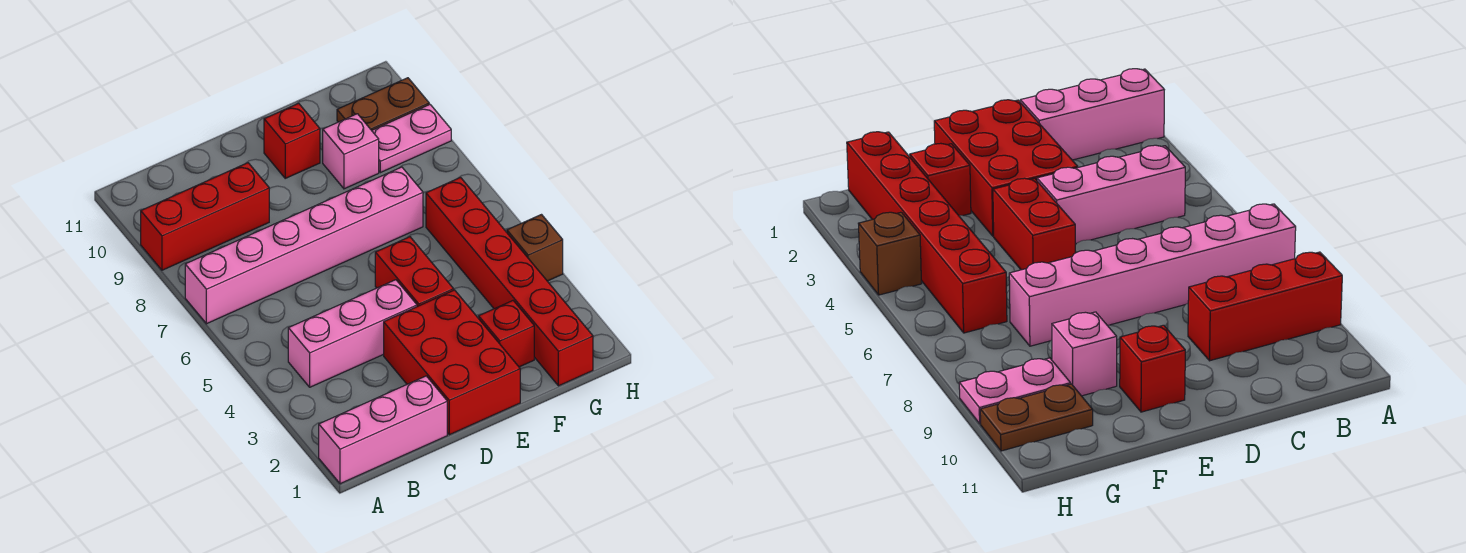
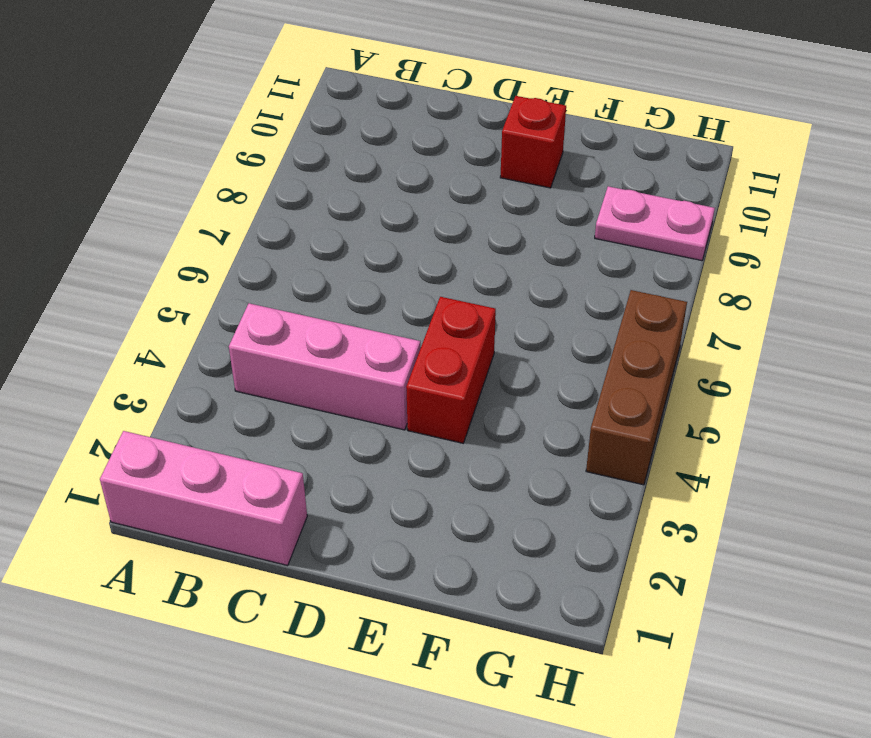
brown 1x3 brick [586,290,687,485] -> brown 1x1 brick [507,215,563,281]
none -> pink 1x6 brick [185,167,423,324]
none -> red 1x3 brick [141,163,269,270]
none -> red 2x3 brick [384,290,520,435]

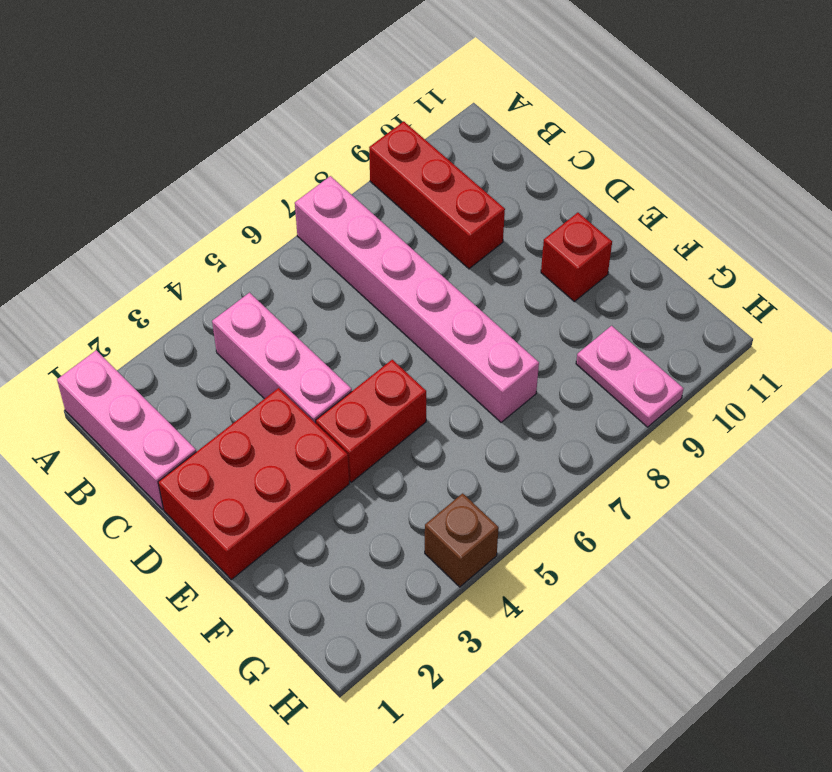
none -> red 1x1 brick [479,301,534,367]
none -> pink 1x1 brick [323,114,379,189]
none -> red 1x6 brick [426,178,593,386]

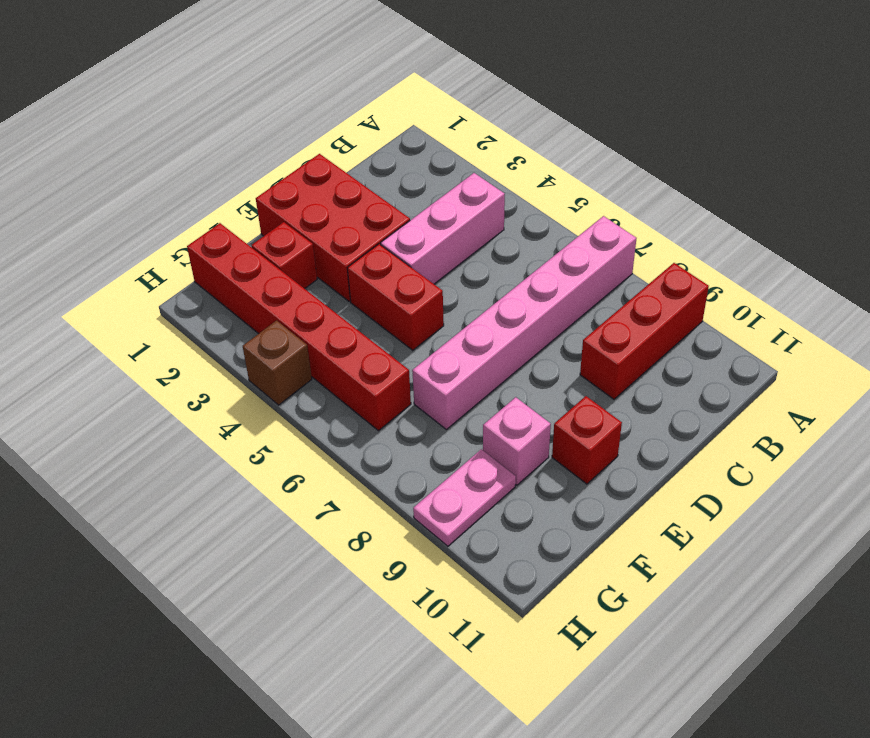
none -> pink 1x3 brick [319,376,447,484]
none -> brown 1x2 plate [337,78,429,130]

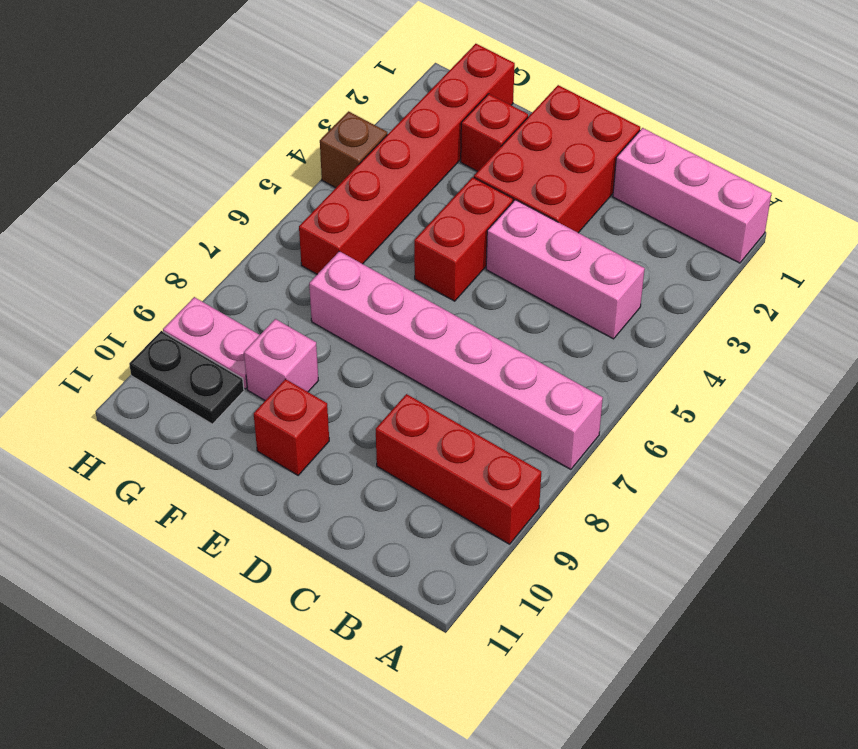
black 1x2 plate [129,331,244,424] -> brown 1x2 plate [337,78,429,130]

